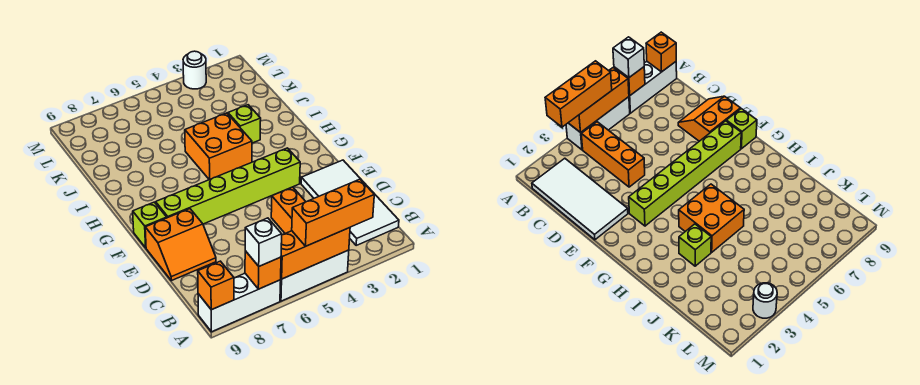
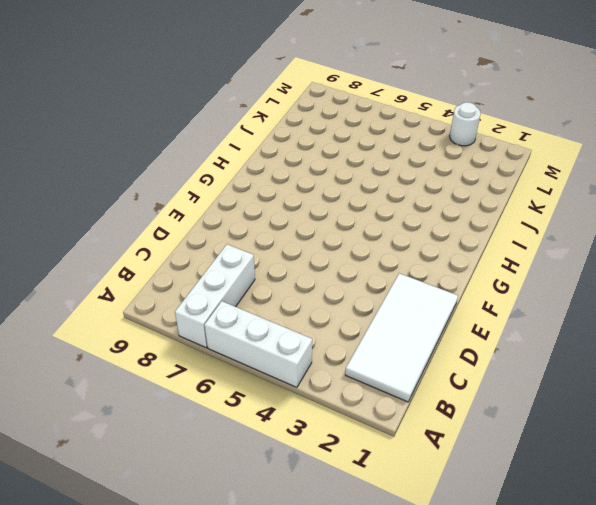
white 1x3 brick [175,244,255,348] -> white 1x3 brick turned to [198,274,281,332]
none -> orange 1x3 brick [271,187,306,233]
none -> orange 2x2 slope [145,209,216,281]
none -> lime 1x6 brick [156,148,300,224]

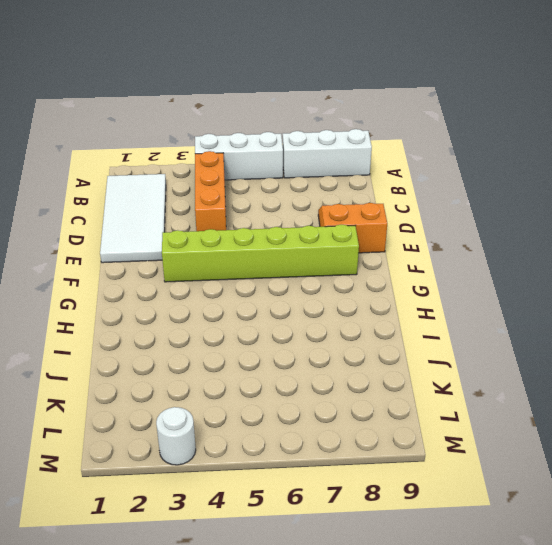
none -> lime 1x1 brick [133,202,167,248]
none -> orange 2x2 brick [185,113,252,180]
none -> lime 1x1 brick [228,105,261,143]

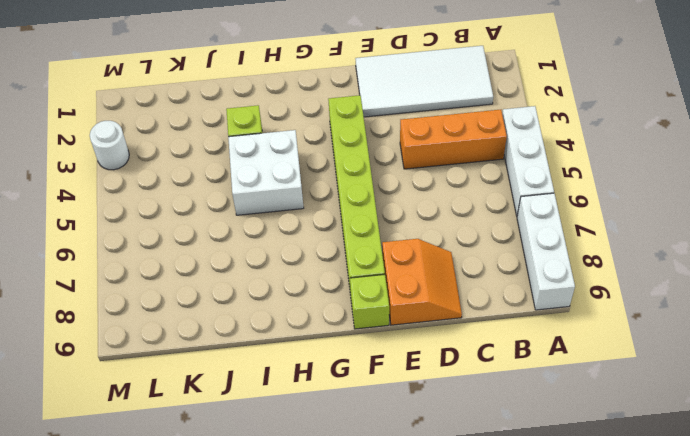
white 2x2 brick [228,130,304,215] -> orange 2x2 brick [185,113,252,180]
none -> orange 1x3 brick [281,228,350,279]
none -> orange 1x1 brick [245,251,281,289]
none -> orange 1x1 brick [198,261,234,310]

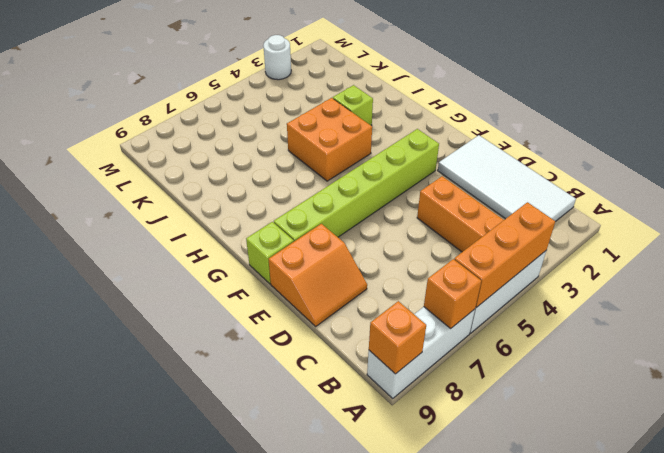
none -> orange 1x3 brick [292,179,374,246]
none -> white 1x1 brick [245,218,282,266]

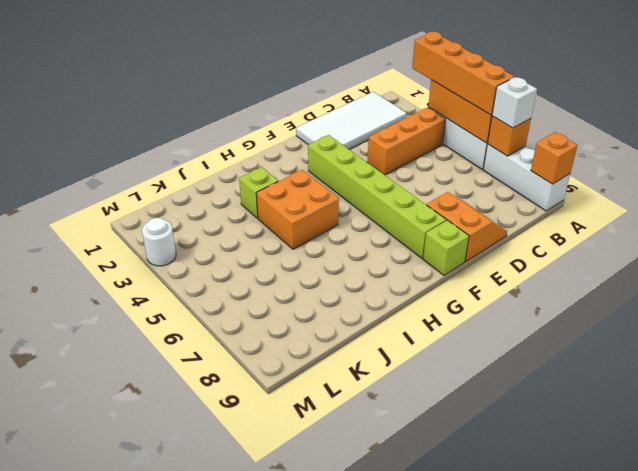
orange 1x4 brick [412,32,514,115] -> orange 1x3 brick [292,179,374,246]

